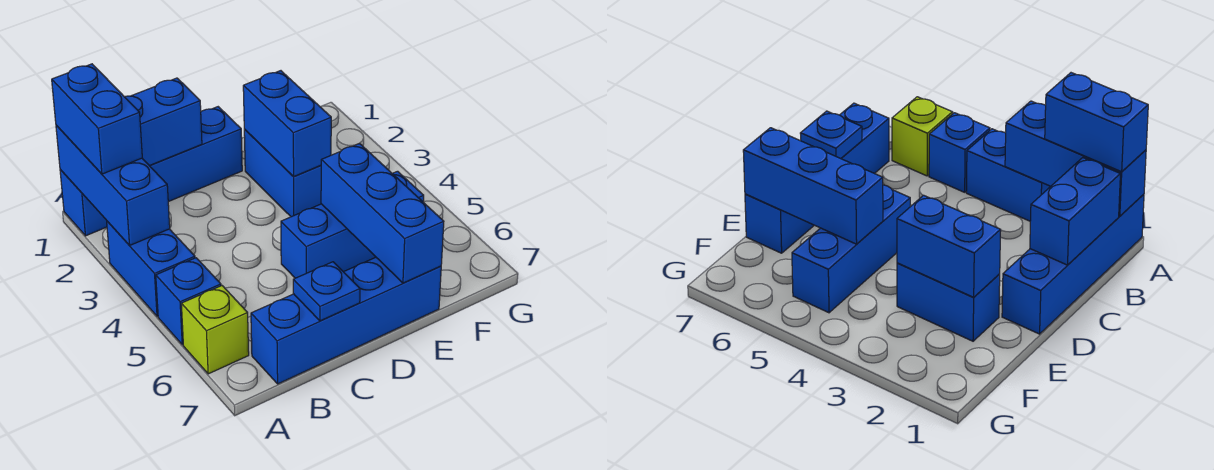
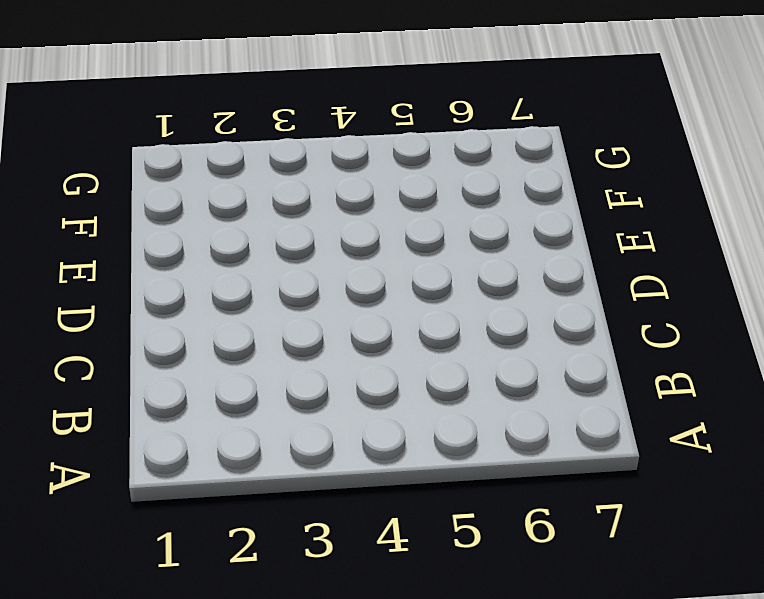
none -> blue 1x4 brick [60,107,242,236]
none -> blue 1x2 brick [107,221,195,316]
none -> blue 1x1 brick [156,258,221,345]

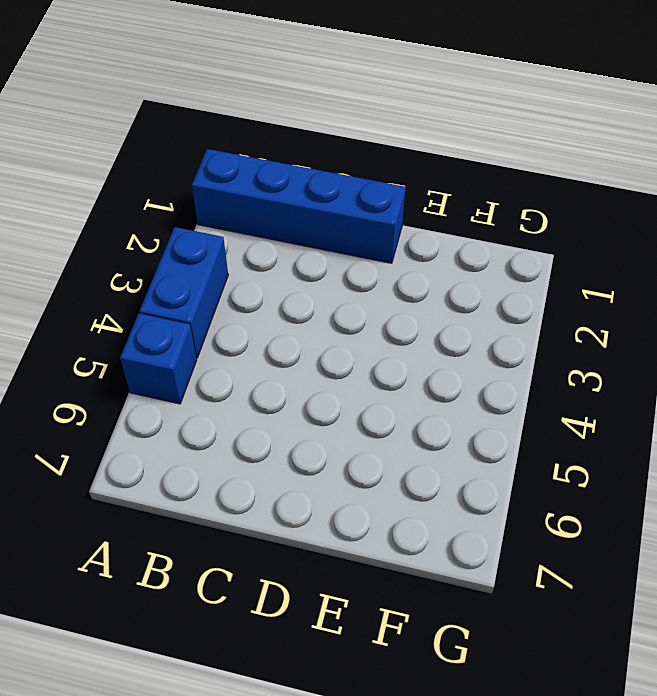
none -> lime 1x1 brick [181,286,249,374]
none -> blue 1x4 brick [251,257,441,384]
none -> blue 1x3 brick [281,171,424,278]

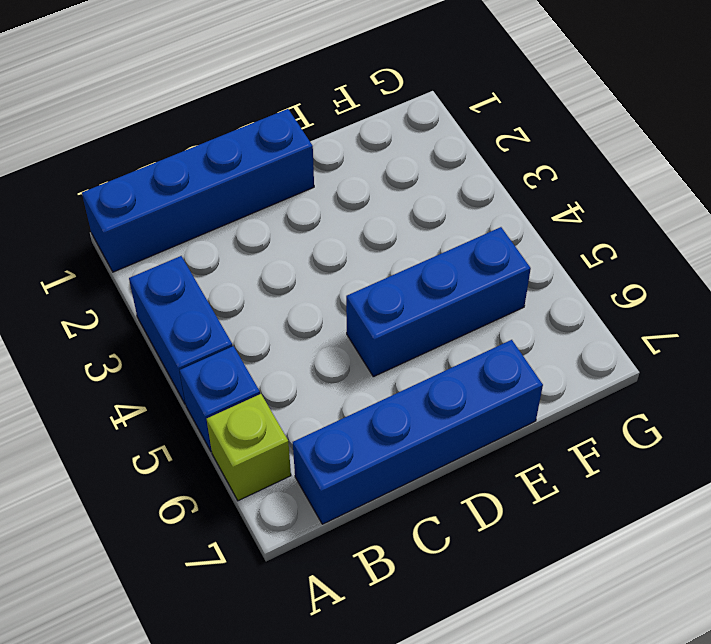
none -> blue 1x2 brick [244,130,321,217]
none -> blue 1x3 brick [56,125,170,246]
none -> blue 1x2 brick [125,78,202,166]

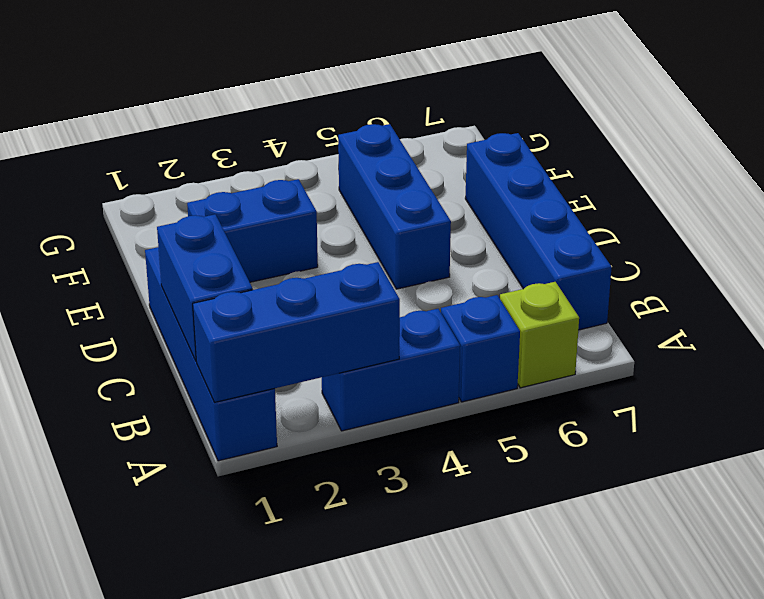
none -> blue 1x1 plate [293,262,360,321]
none -> blue 1x2 brick [243,71,331,177]
none -> blue 1x3 brick [321,143,444,283]

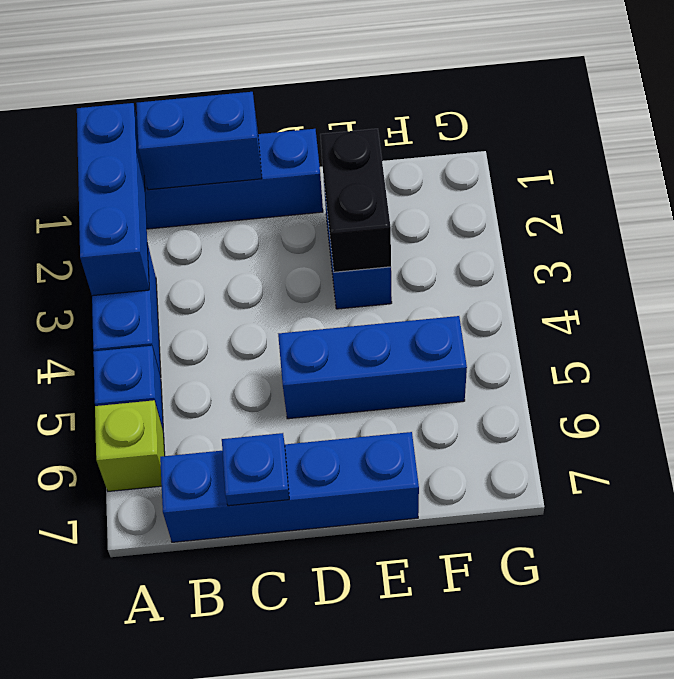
black 1x2 brick [320,129,391,272] -> blue 1x2 brick [243,71,331,177]
none -> blue 1x3 brick [321,143,444,283]
none -> blue 1x2 brick [52,64,142,174]

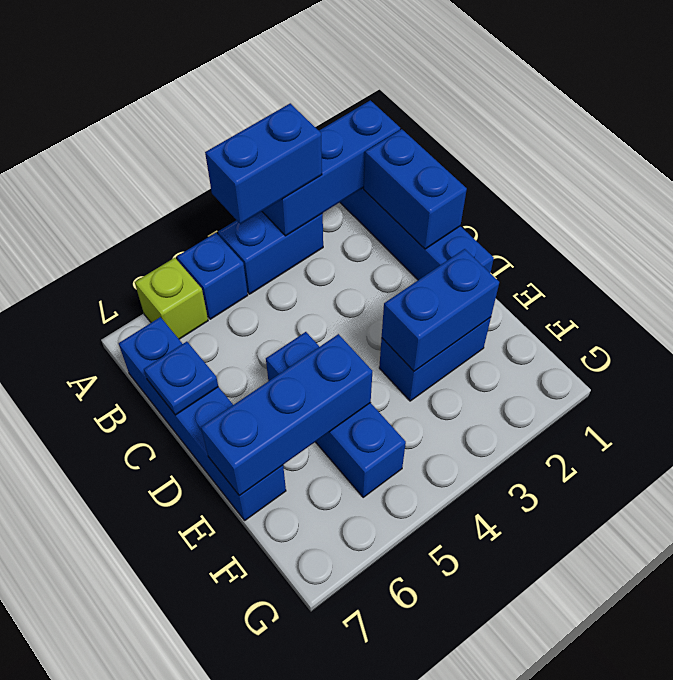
blue 1x2 brick [205,103,322,224] -> blue 1x2 brick moved to [52,64,142,174]

